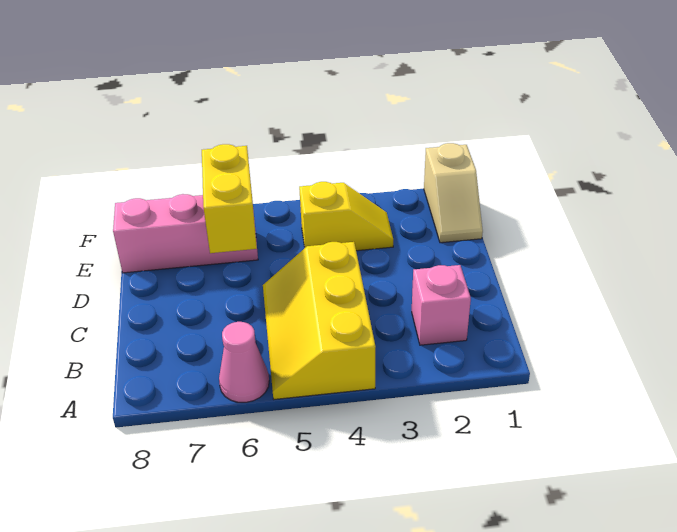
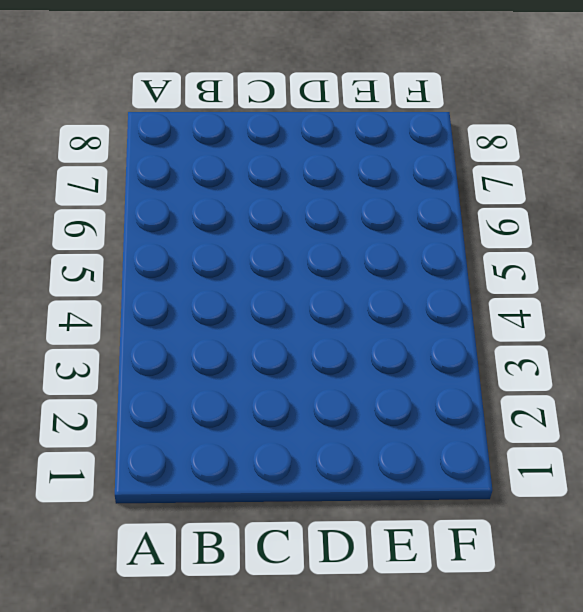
none -> yellow 2x3 slope [263,242,376,399]
none -> pink 1x1 cone [219,322,269,402]

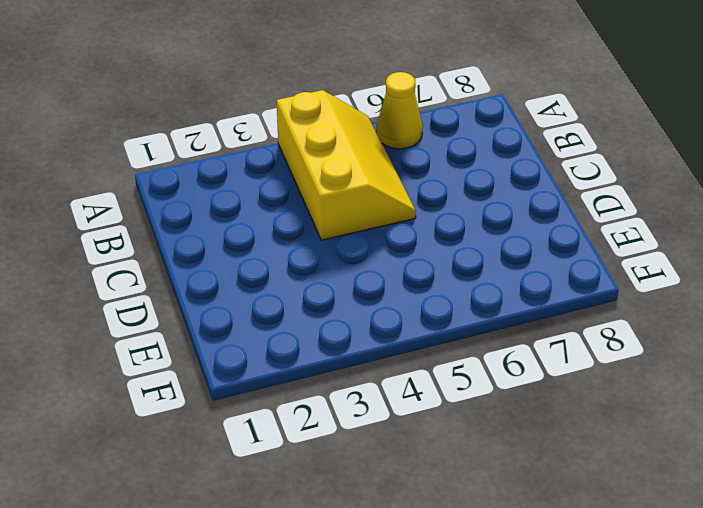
yellow 1x1 cone [376,72,423,149] -> pink 1x1 cone [219,322,269,402]
none -> pink 1x1 brick [412,265,471,345]
none -> tan 1x2 slope [424,143,483,243]

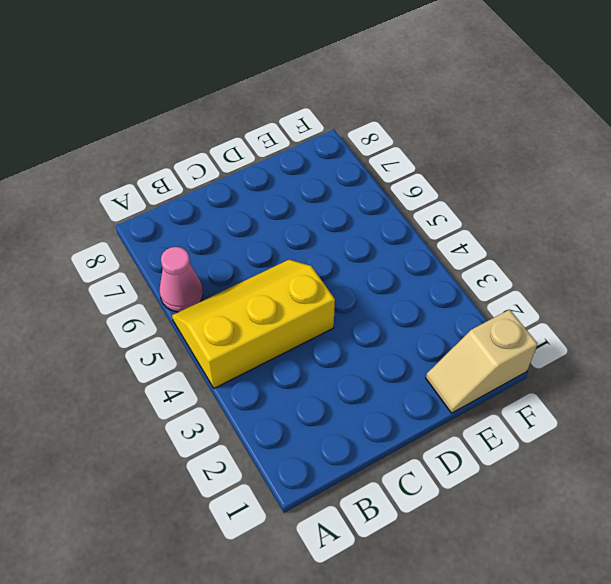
none -> pink 1x1 brick [412,265,471,345]
none -> yellow 1x2 slope [299,182,393,251]

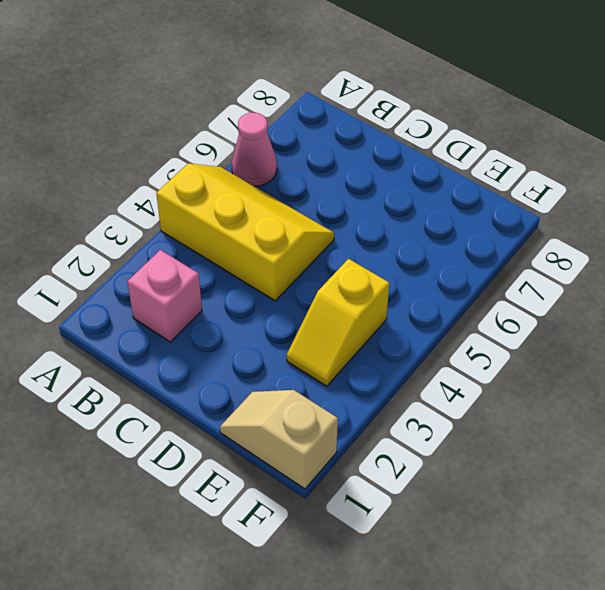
none -> pink 1x3 brick [113,194,258,273]
none -> yellow 1x2 brick [202,144,257,253]

